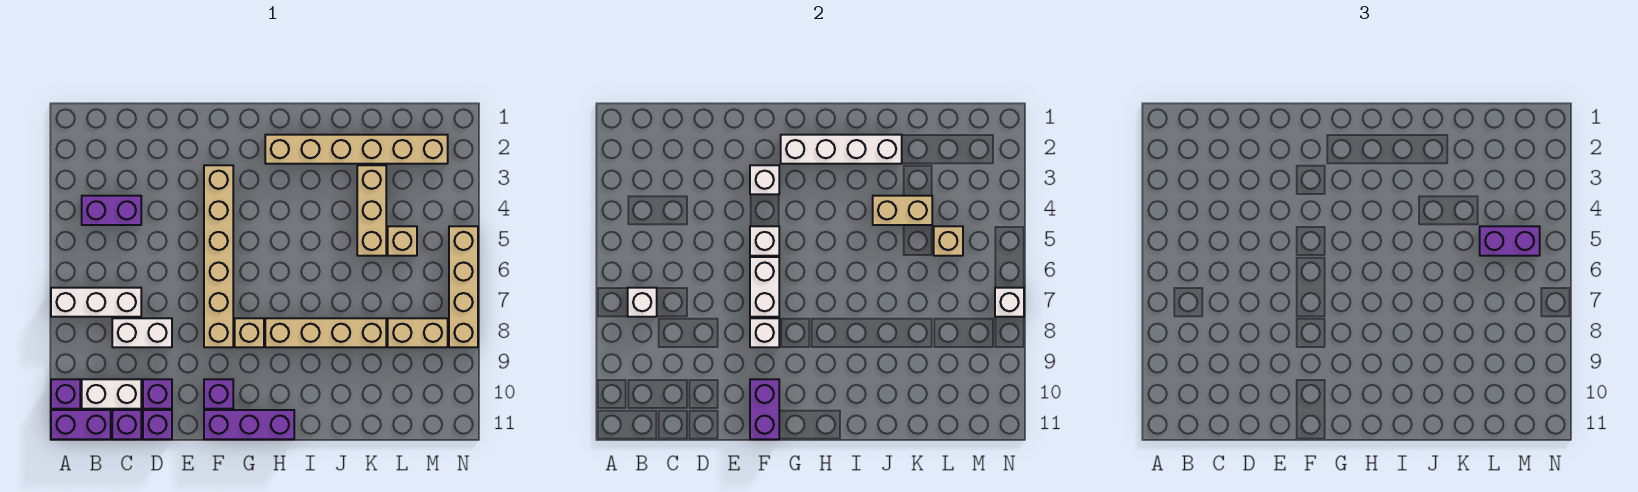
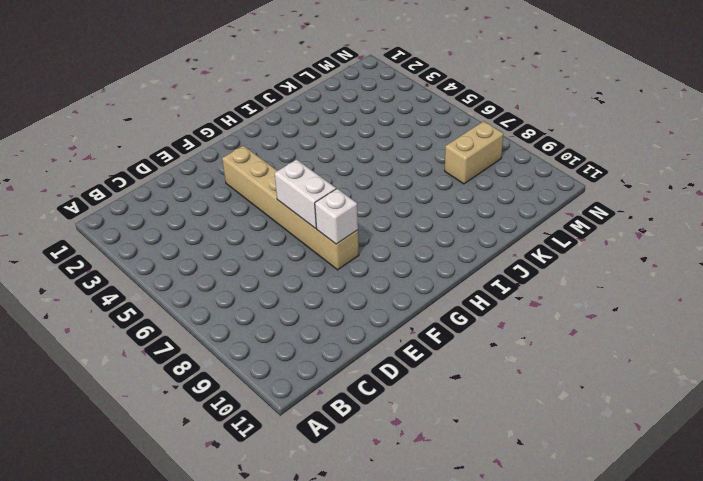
none -> white 1x3 brick [51,288,141,317]
none -> purple 1x1 brick [51,379,80,409]
none -> purple 1x2 brick [51,410,111,439]
none -> purple 1x2 brick [82,196,141,225]

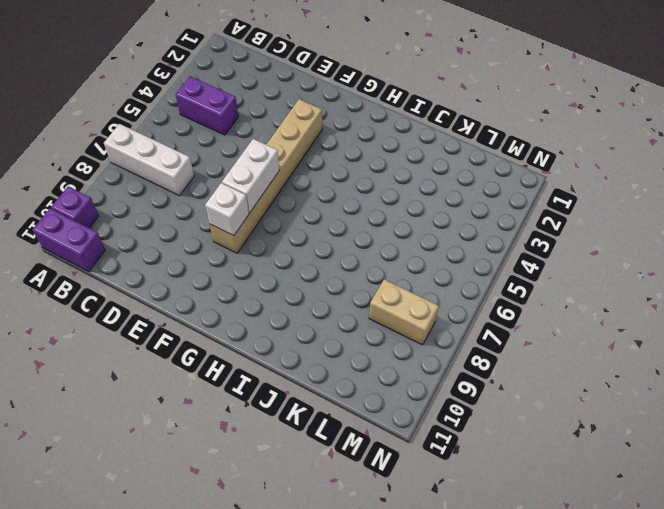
none -> white 1x2 brick [82,379,141,409]
none -> white 1x2 brick [112,318,172,347]
none -> purple 1x1 brick [112,410,141,439]
none -> purple 1x1 brick [143,379,172,409]

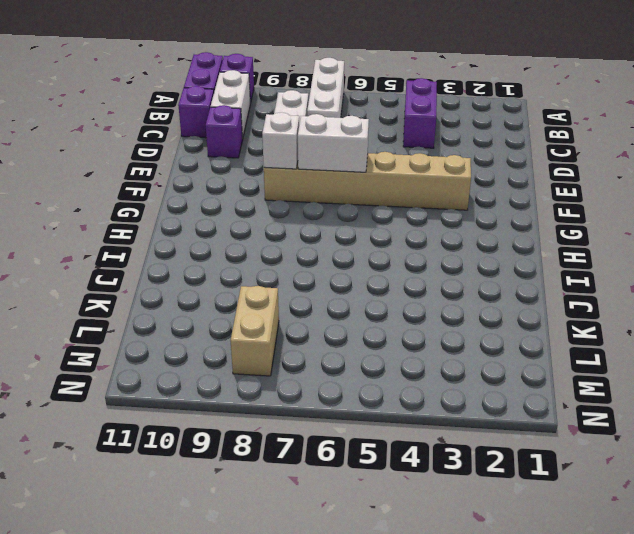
none -> purple 1x1 brick [143,410,172,439]
none -> purple 1x1 brick [204,379,233,409]
none -> purple 1x3 brick [204,410,294,439]
none -> tan 1x1 brick [235,318,264,347]

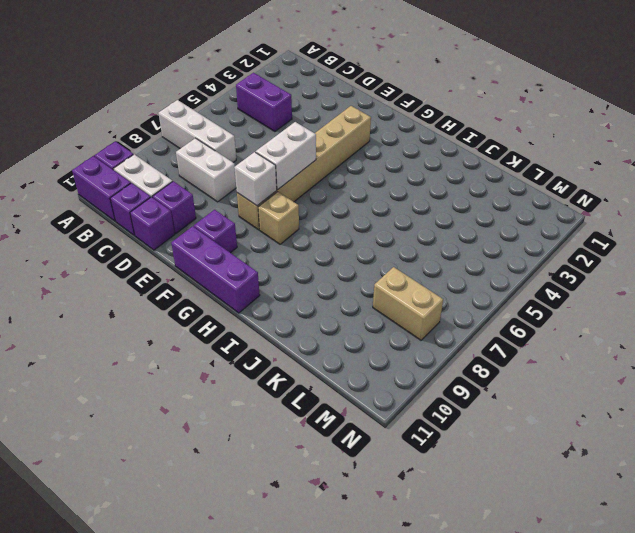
none -> tan 1x6 brick [265,135,448,164]
none -> tan 1x4 brick [265,318,386,347]
none -> tan 1x3 brick [357,165,386,256]
none -> tan 1x1 brick [388,226,417,256]

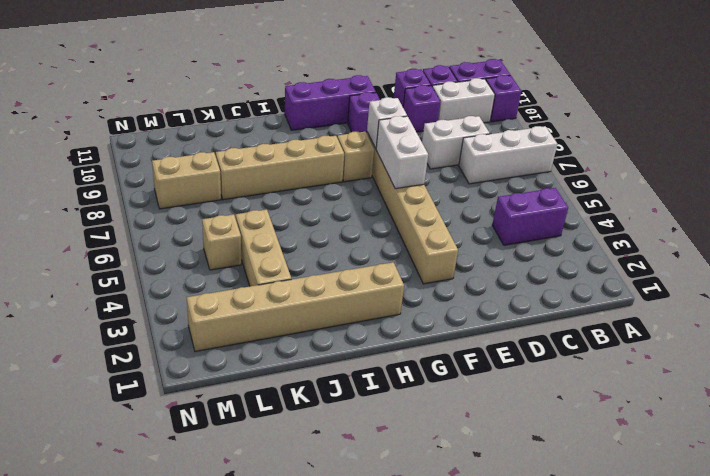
none -> tan 1x4 brick [449,226,478,347]
none -> white 1x1 brick [628,288,657,317]
none -> white 1x1 brick [750,165,779,194]
none -> white 1x1 brick [750,226,779,256]

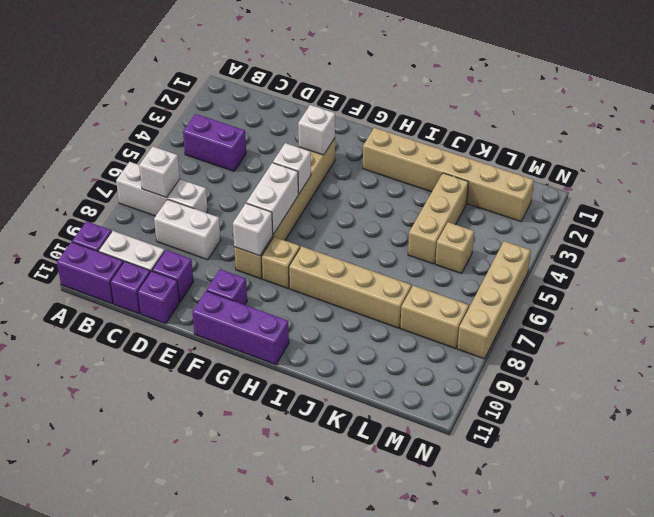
none -> purple 1x2 brick [750,379,779,439]
none -> white 1x4 brick [781,135,902,164]
none -> tan 1x2 brick [873,196,932,225]
none -> tan 1x1 brick [934,226,963,256]

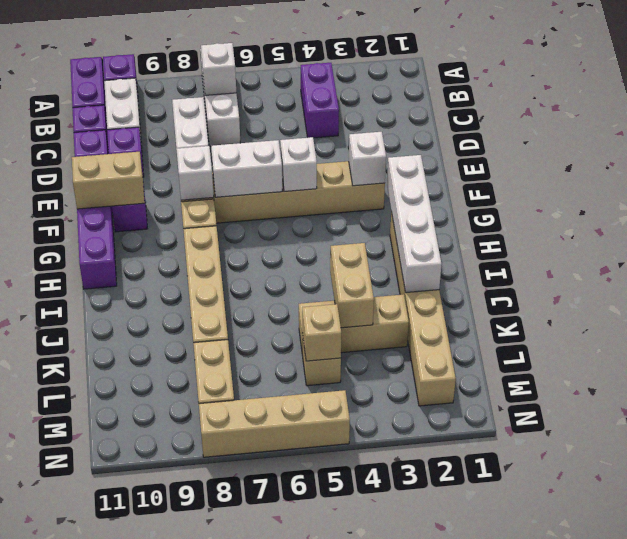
tan 1x2 brick [72,152,145,209] -> purple 1x2 brick [750,379,779,439]
none -> white 1x1 brick [995,288,1024,317]
none -> purple 1x2 brick [1480,226,1540,256]

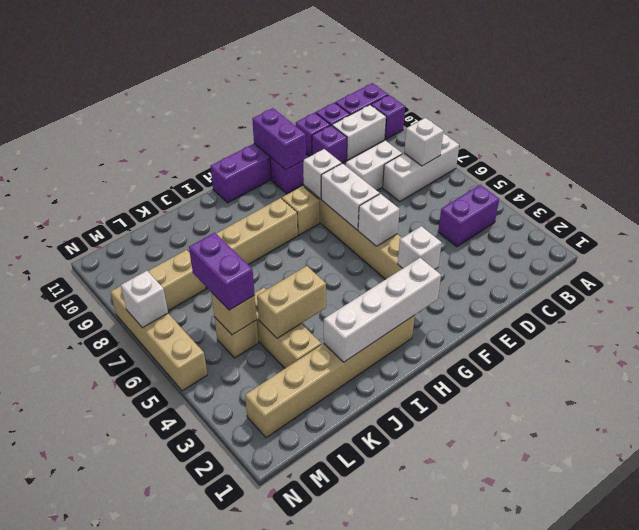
purple 1x2 brick [189,233,255,310] -> purple 1x2 brick turned to [1480,226,1540,256]

